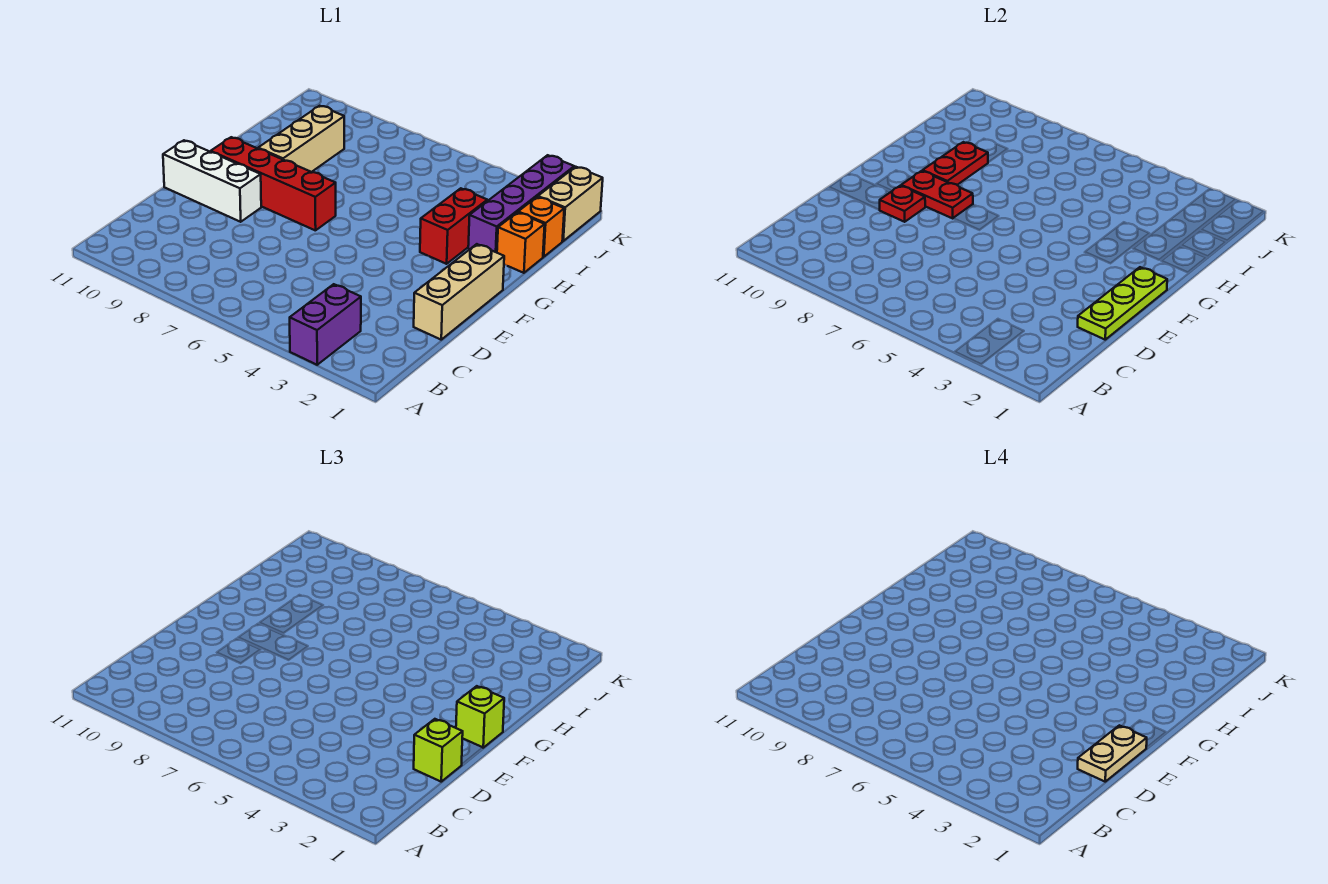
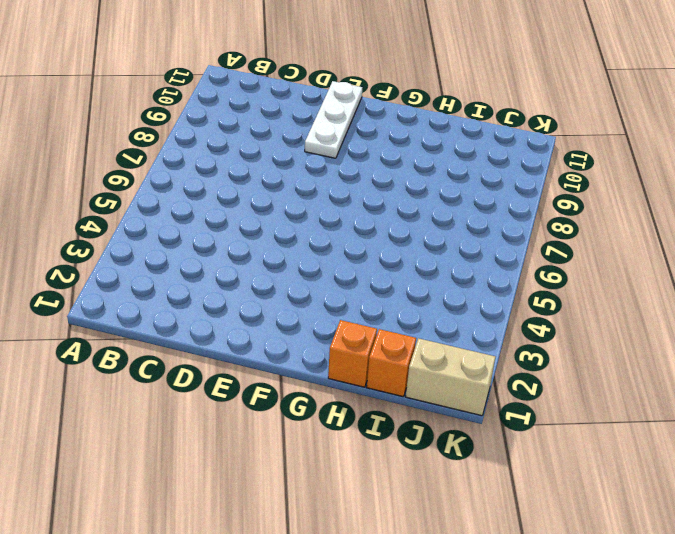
white 1x3 plate [305,81,362,158] -> white 1x3 brick [163,140,261,222]
none -> purple 1x2 brick [290,284,361,365]
none -> tan 1x3 brick [414,244,504,340]
none -> red 1x4 brick [211,137,336,231]

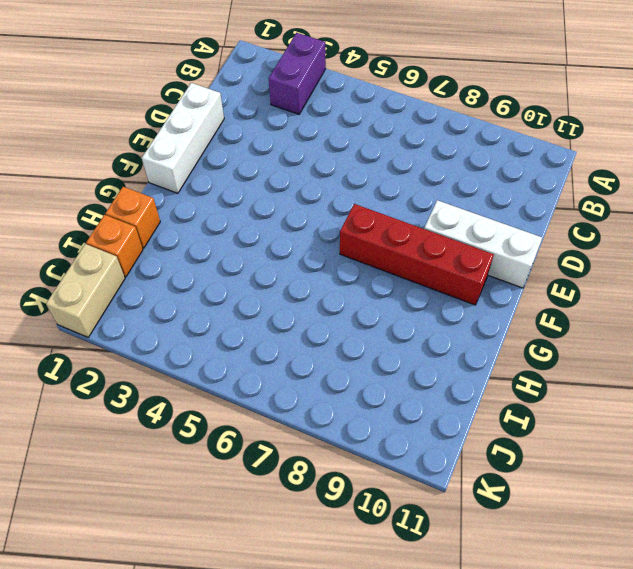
white 1x3 brick [142,83,224,193] -> tan 1x3 brick [414,244,504,340]
none -> red 1x2 brick [420,188,487,264]
none -> tan 1x3 brick [258,106,344,172]
none -> purple 1x4 brick [468,155,574,253]

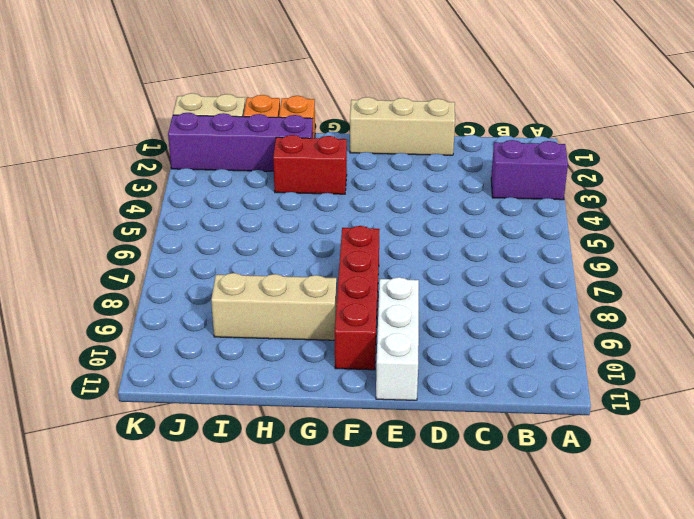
none -> lime 1x3 plate [1078,267,1167,340]
none -> red 1x1 plate [880,186,925,222]
none -> red 1x2 plate [901,171,973,218]

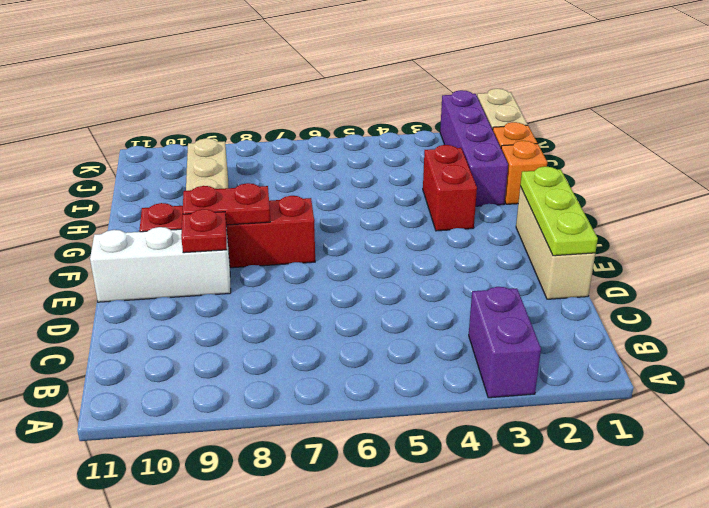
none -> red 1x2 plate [923,142,988,185]
none -> lime 1x1 brick [414,719,463,782]
none -> lime 1x1 brick [456,686,504,748]

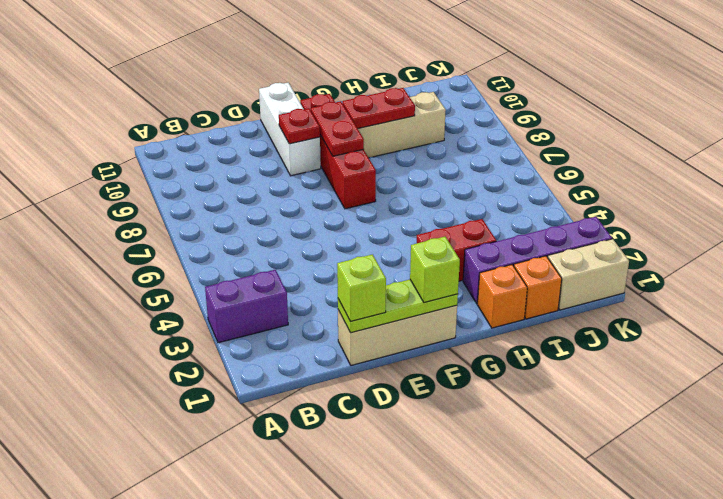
none -> tan 1x2 plate [1078,725,1147,782]

